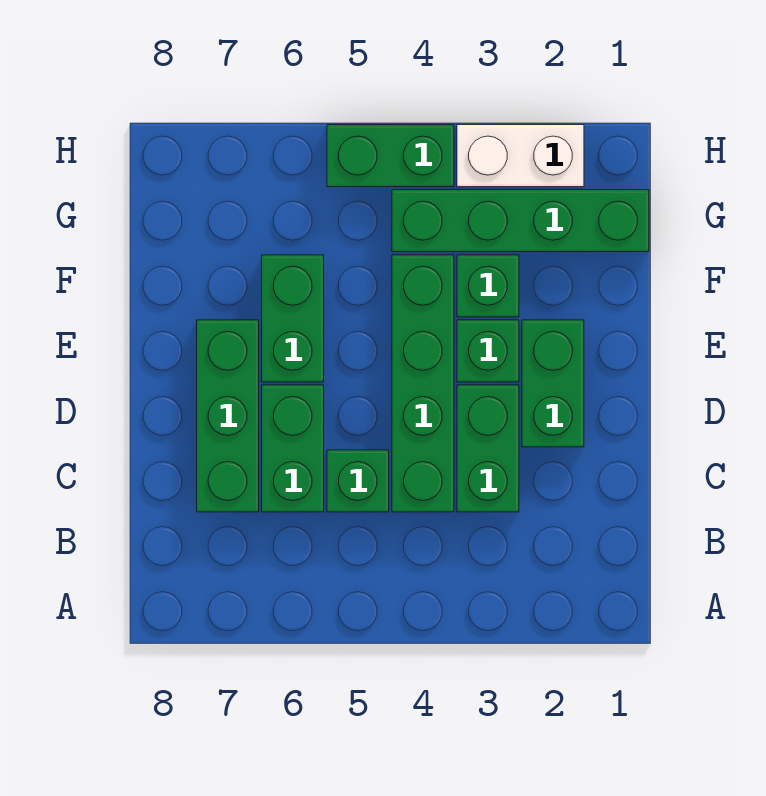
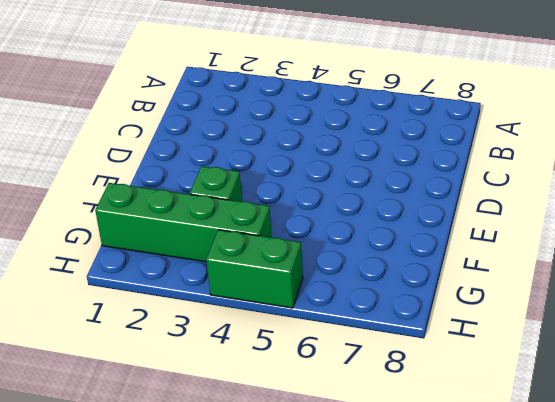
none -> green 1x2 brick [457,385,519,512]
none -> green 1x4 brick [392,255,454,512]
none -> green 1x1 brick [327,450,389,512]

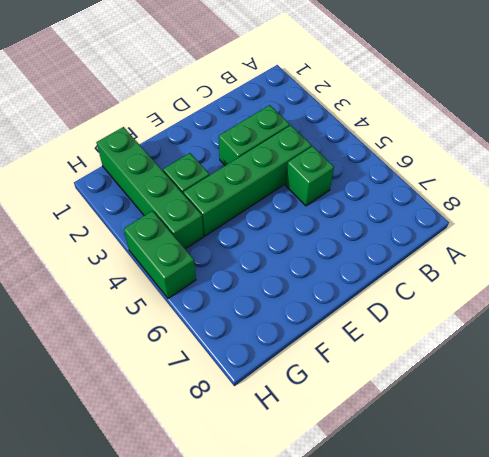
none -> green 1x2 brick [262,385,324,512]
none -> green 1x3 brick [197,320,259,512]
none -> green 1x2 brick [522,320,584,447]

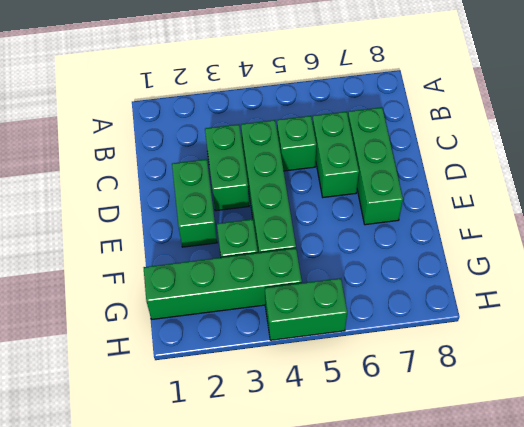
none -> green 1x1 brick [457,320,519,382]
none -> green 1x2 brick [262,255,324,382]
none -> white 1x2 brick [457,125,584,187]

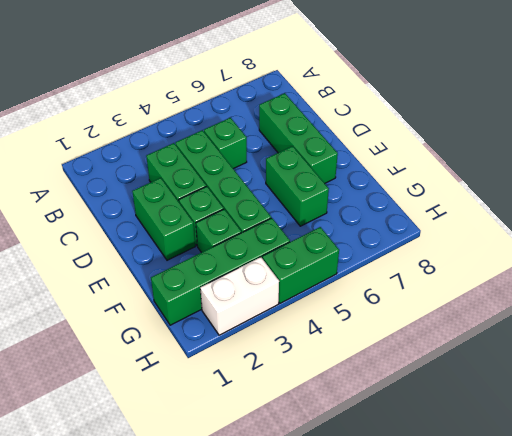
none -> green 1x2 brick [262,385,324,512]

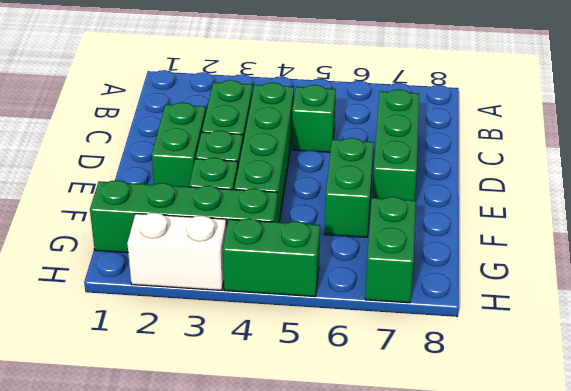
green 1x2 brick [365,197,416,303] -> green 1x2 brick moved to [262,385,324,512]

